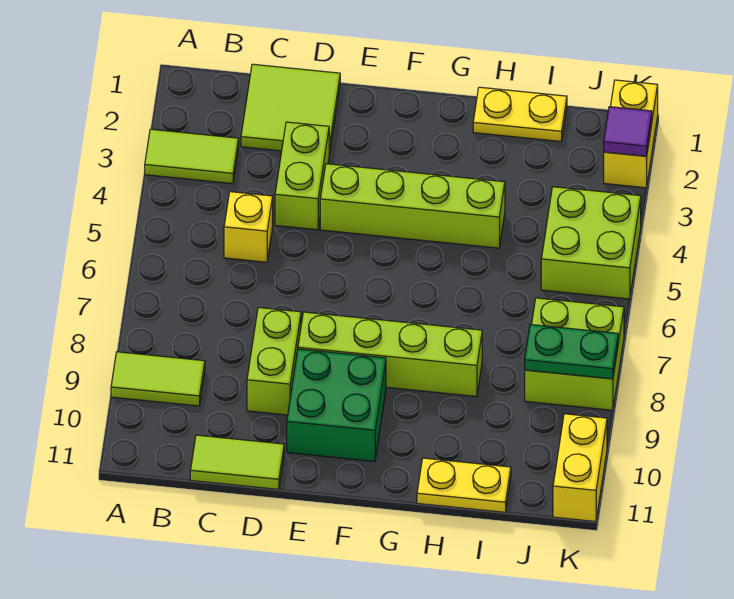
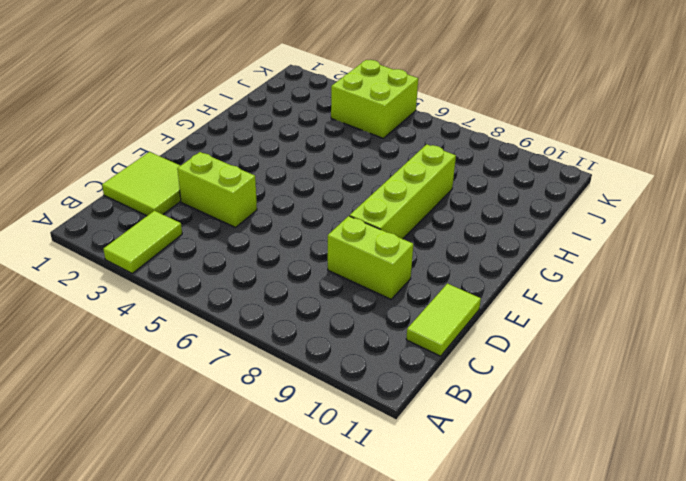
none -> lime 1x2 tile [111,352,205,406]
none -> yellow 1x1 brick [224,192,273,262]
none -> lime 1x4 brick [320,164,505,248]

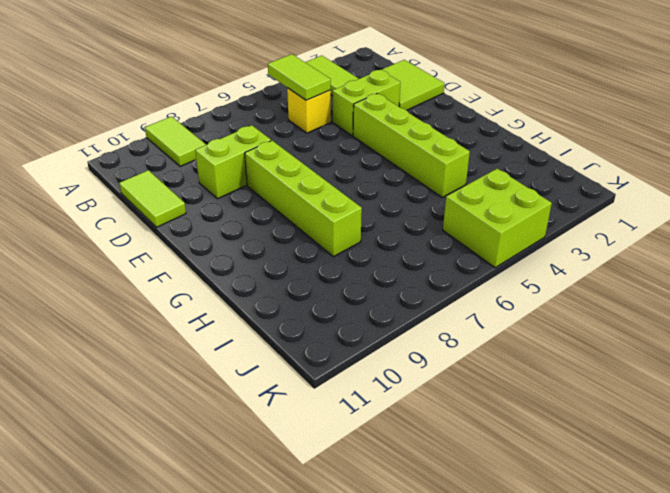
lime 1x2 tile [268,54,331,100] -> none
none -> green 2x2 brick [287,349,386,462]
none -> yellow 1x2 plate [473,87,567,142]
none -> yellow 1x2 plate [417,458,511,512]

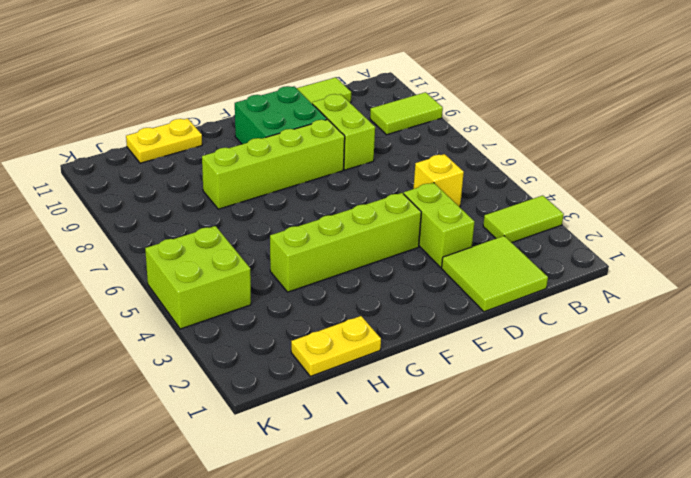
none -> lime 2x2 brick [525,298,624,410]
none -> yellow 1x2 brick [604,80,658,188]
none -> yellow 1x2 brick [553,414,607,522]

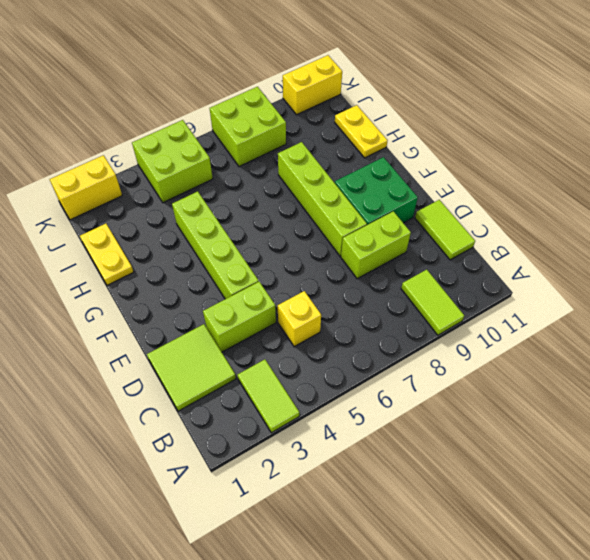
none -> green 1x2 plate [525,325,618,379]
none -> purple 1x1 tile [604,107,652,156]

